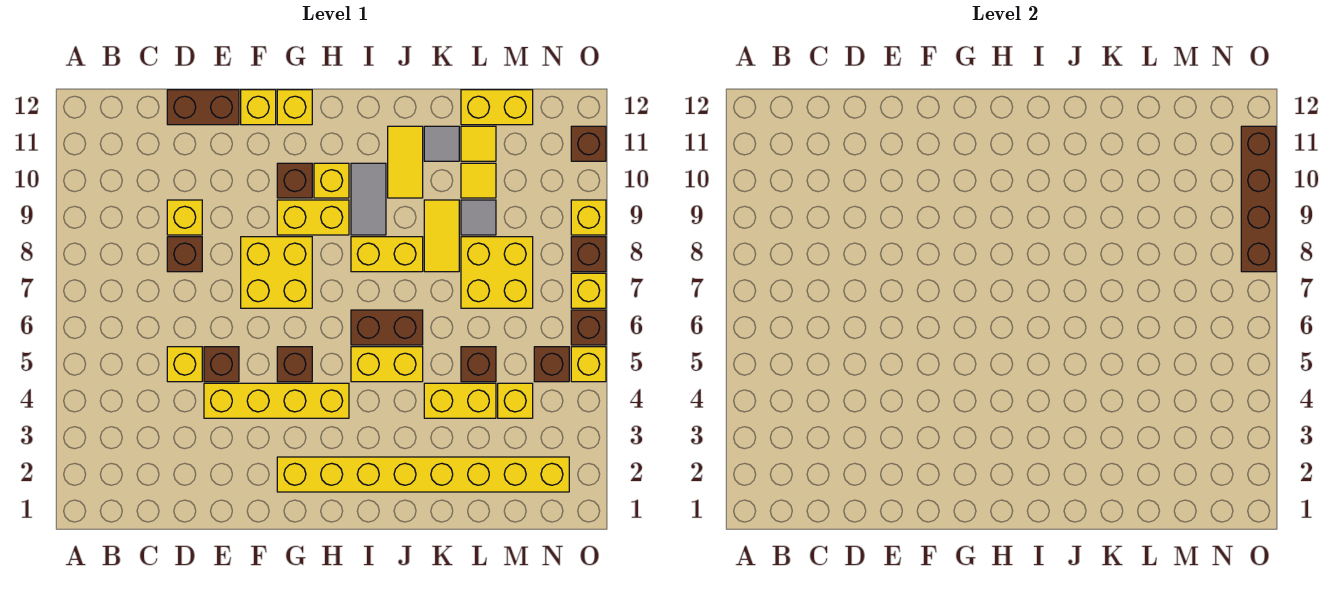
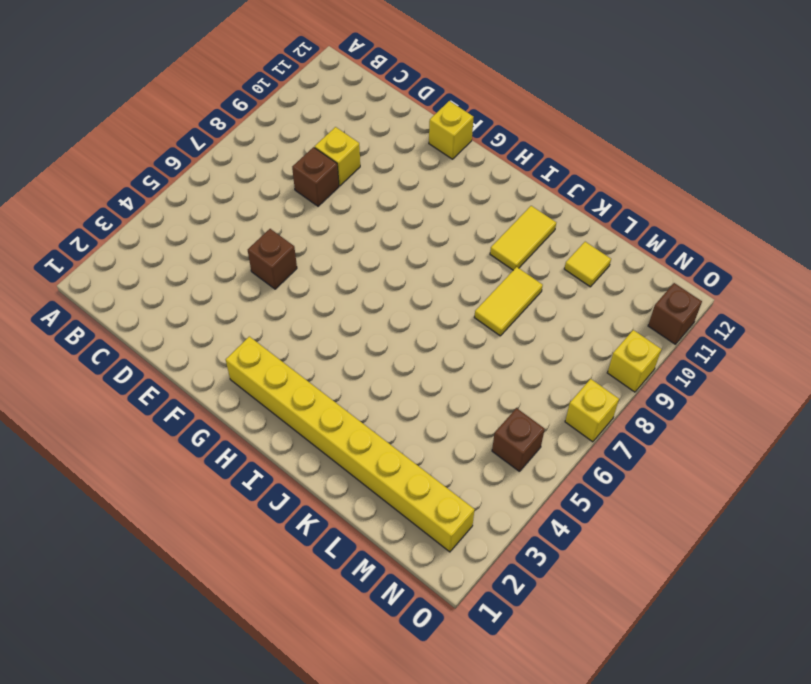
none -> yellow 1x1 brick [167,347,202,382]
none -> brown 1x2 brick [167,90,239,125]
none -> yellow 1x4 brick [204,383,349,418]
none -> yellow 2x2 brick [241,237,312,308]

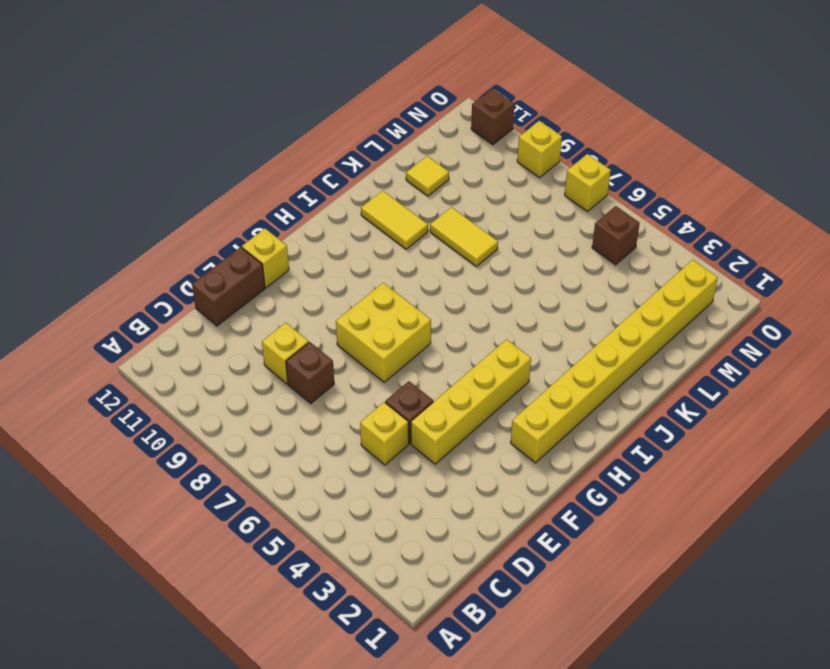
none -> brown 1x1 brick [277,347,312,382]
none -> yellow 1x2 brick [277,200,349,235]
none -> brown 1x1 brick [277,163,312,198]
none -> yellow 1x1 brick [277,90,312,125]

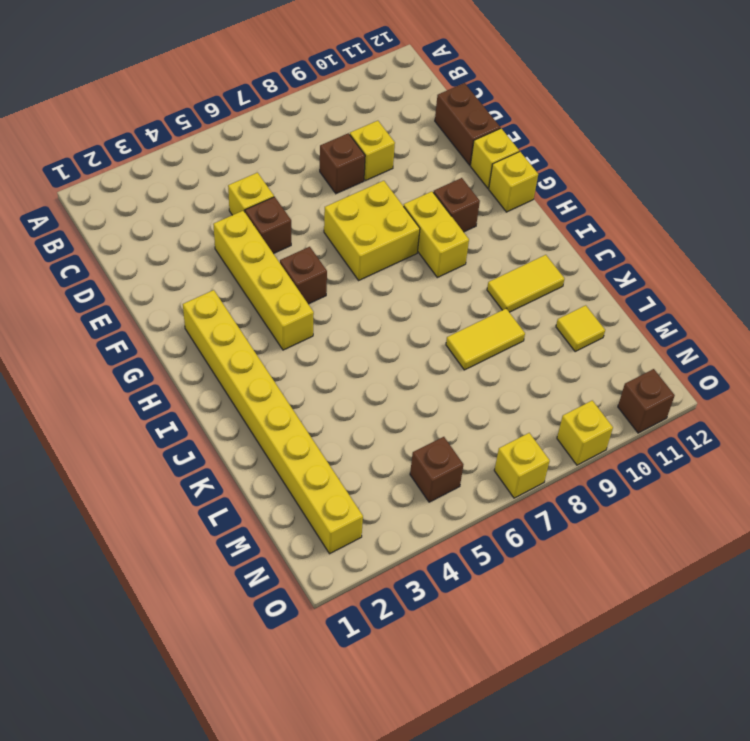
none -> yellow 1x1 brick [314,163,349,198]
none -> yellow 1x2 brick [351,347,423,382]
none -> brown 1x2 brick [351,310,423,345]
none -> yellow 1x2 brick [351,237,423,272]

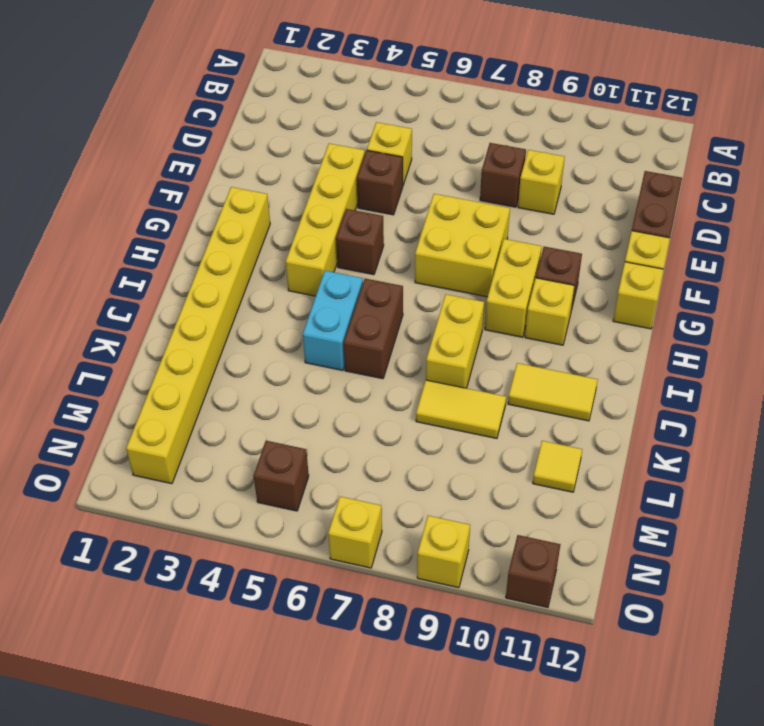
cyan 1x2 brick [303,271,363,370] -> yellow 1x2 brick [351,347,423,382]
none -> grey 1x2 tile [351,163,386,235]
none -> yellow 1x2 brick [424,383,496,418]
none -> grey 1x1 tile [424,126,459,161]
none -> brown 1x1 brick [461,347,496,382]

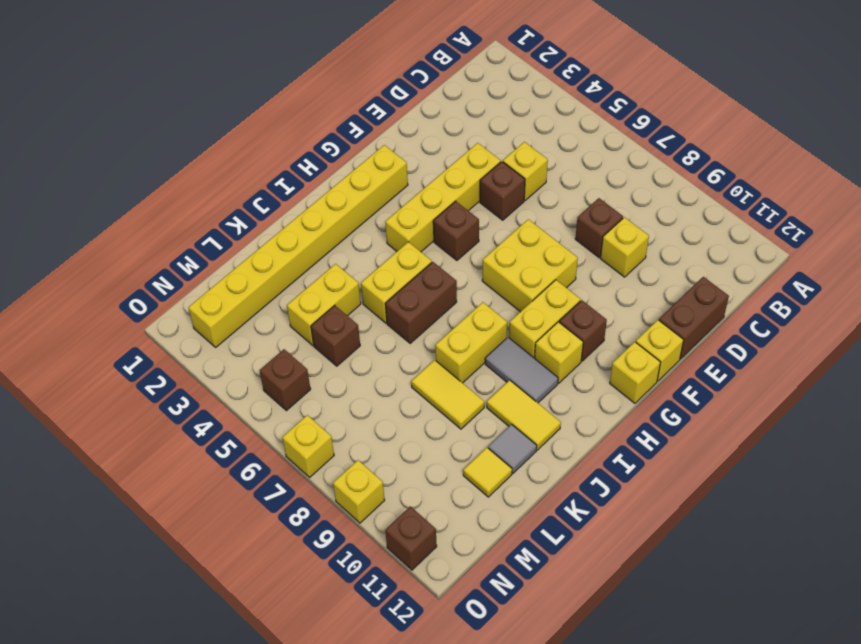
none -> yellow 2x2 brick [461,237,533,308]
none -> grey 1x1 tile [461,200,496,235]
none -> yellow 1x1 tile [461,163,496,198]
none -> yellow 1x2 brick [461,90,533,125]

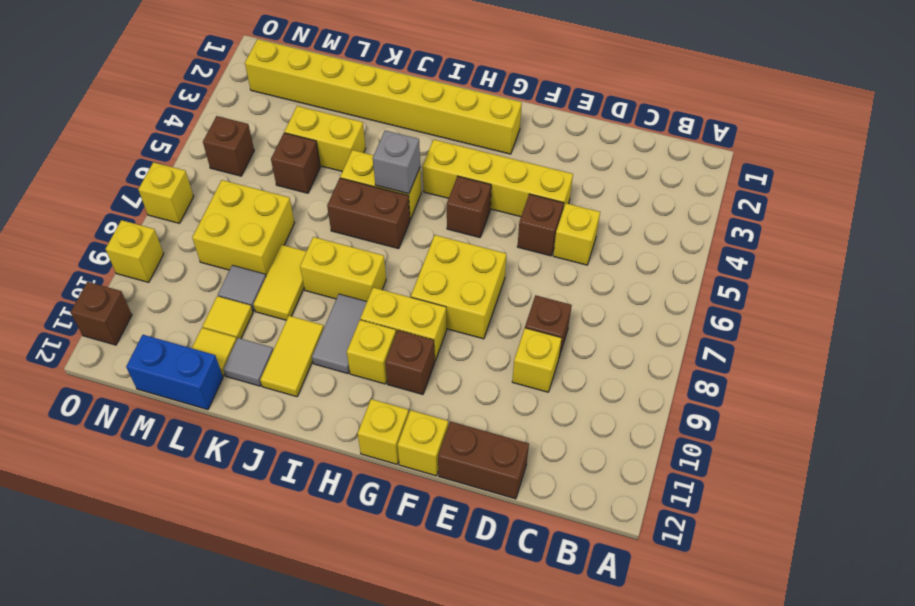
grey 1x1 brick [373,131,420,194] -> none
blue 1x2 brick [126,335,223,410] -> yellow 1x2 brick [461,90,533,125]
none -> yellow 1x1 brick [498,383,533,418]
none -> yellow 1x1 brick [571,347,606,382]
none -> brown 1x1 brick [571,310,606,345]
none -> brown 1x1 brick [571,237,606,272]

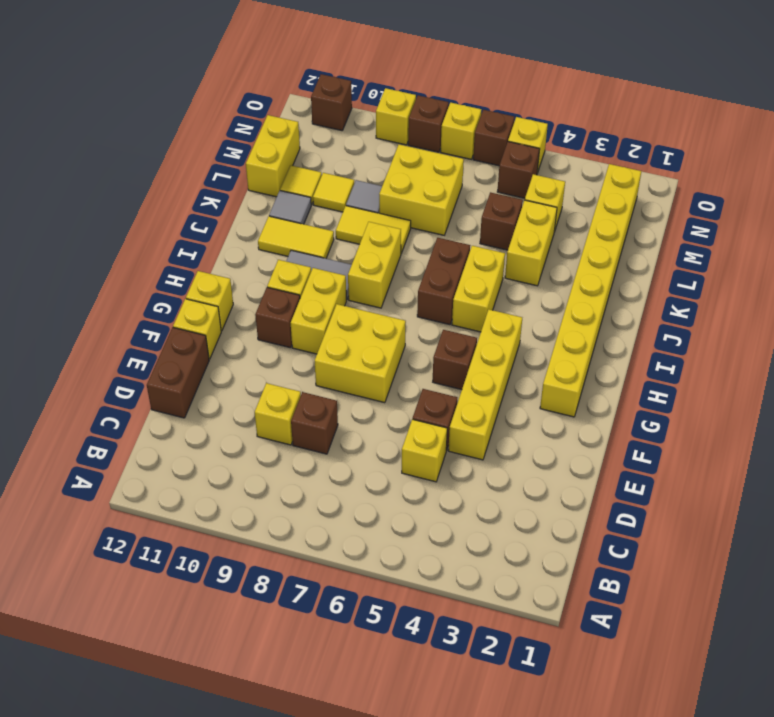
none -> brown 1x4 brick [1241,126,1276,272]

